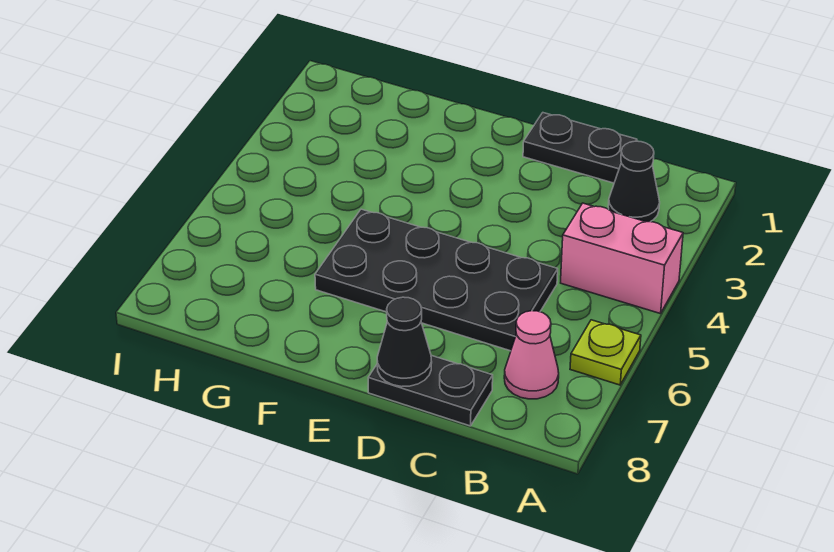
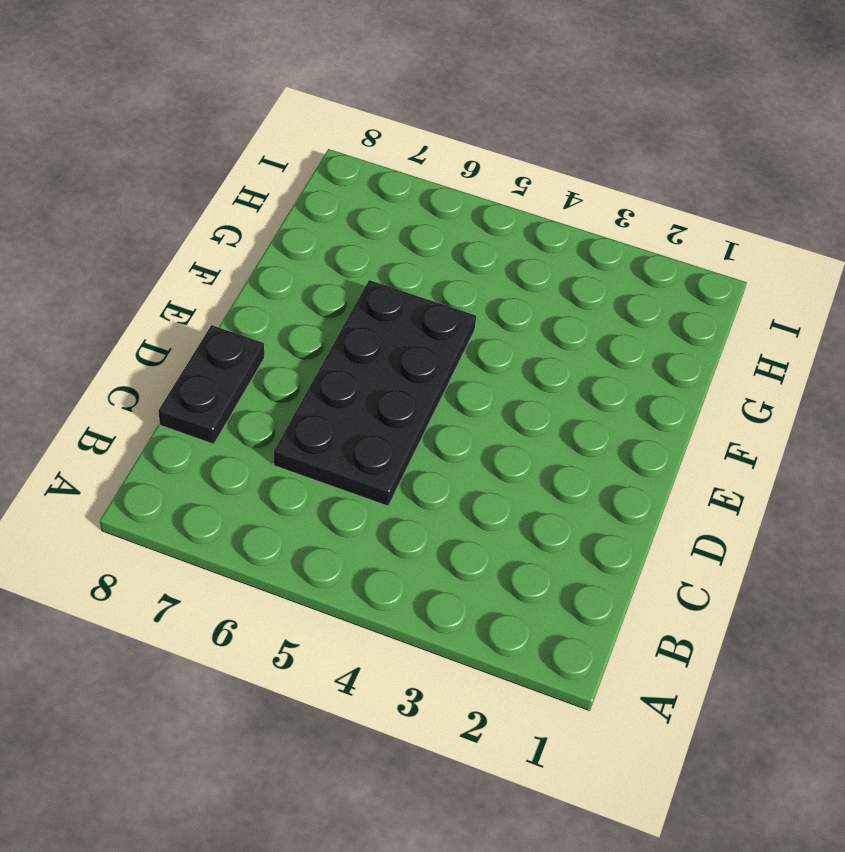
none -> pink 1x2 brick [561,203,683,314]
none -> lime 1x1 plate [570,320,641,385]

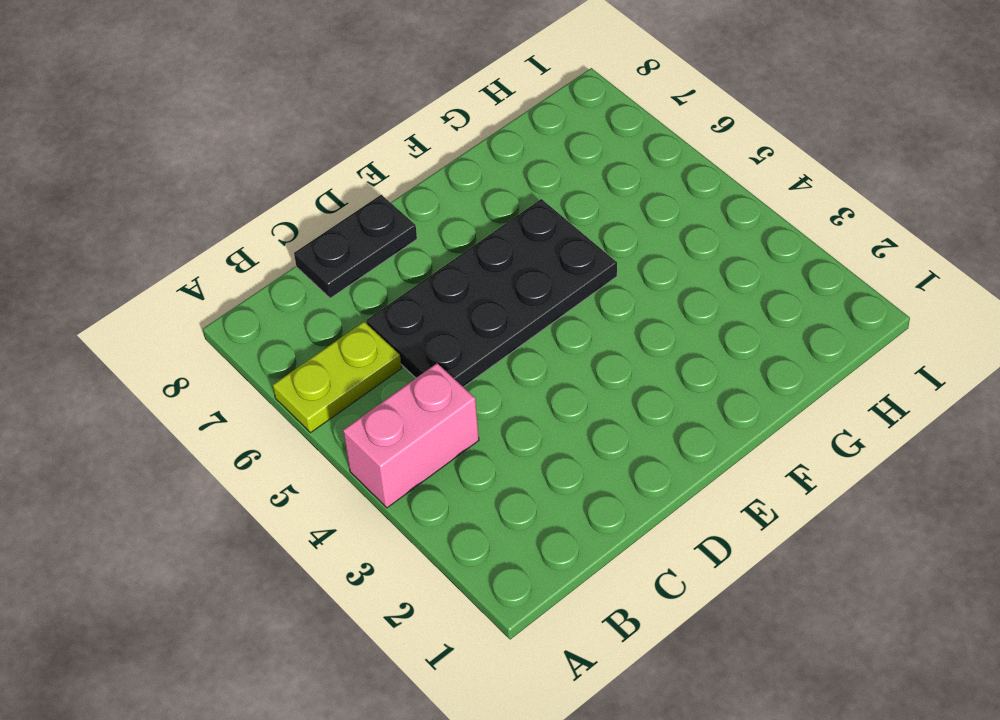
lime 1x2 plate [273,322,402,433] -> lime 1x1 plate [570,320,641,385]
none -> black 1x1 cone [608,141,660,222]
none -> pink 1x1 cone [504,311,559,399]

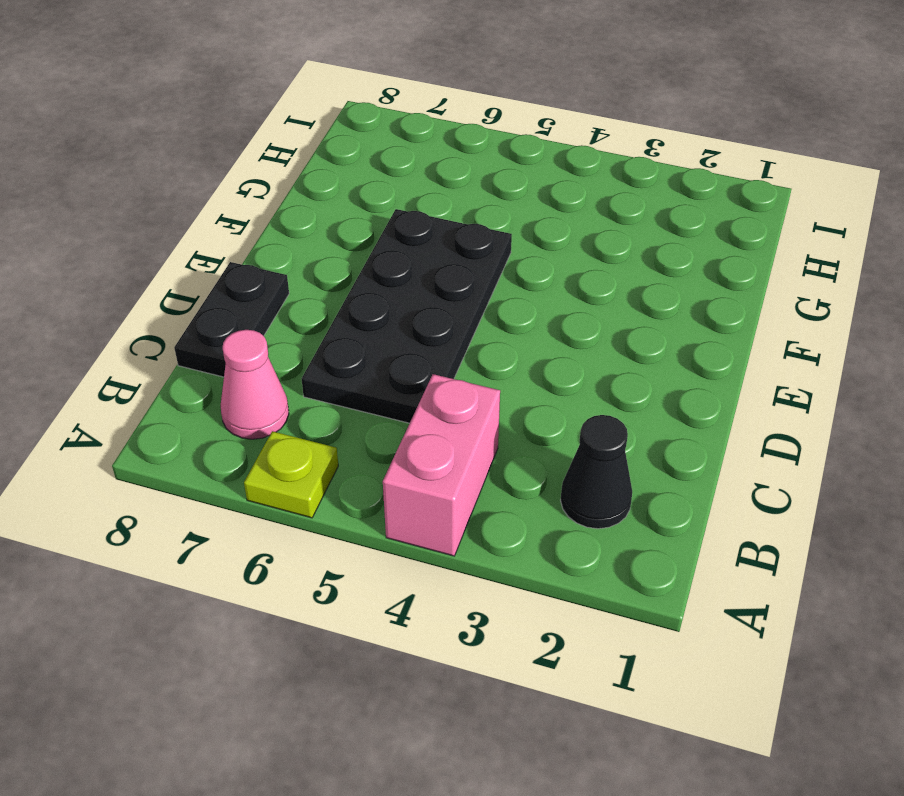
none -> black 1x2 plate [523,113,637,183]
none -> black 1x1 cone [377,297,432,387]

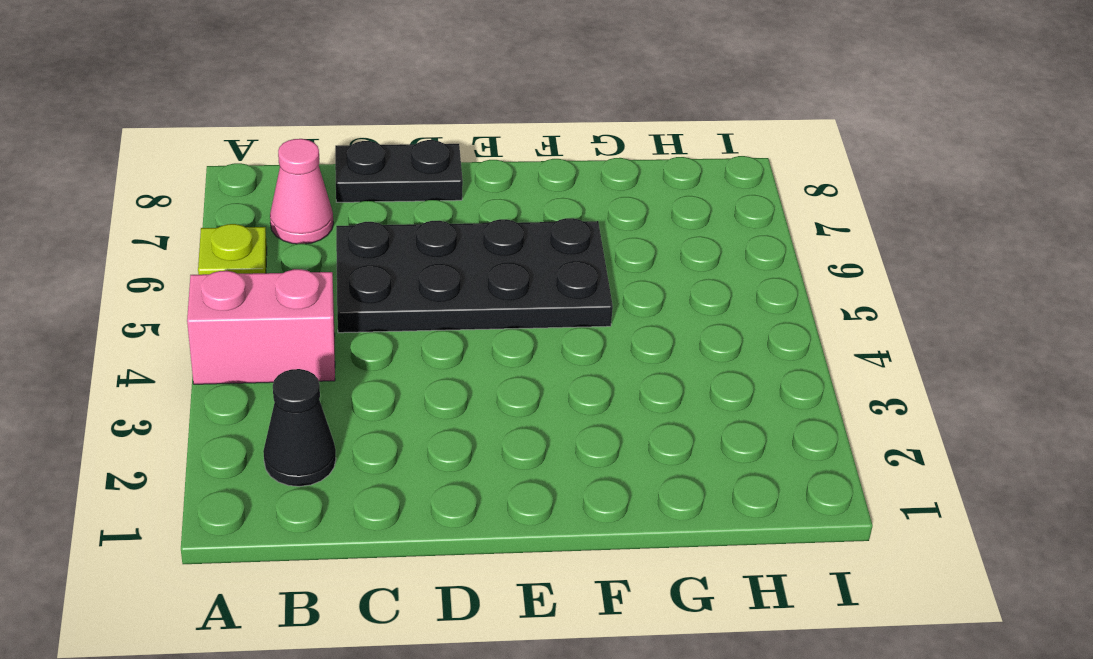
none -> black 1x2 plate [523,113,637,183]
none -> black 1x1 cone [377,297,432,387]

